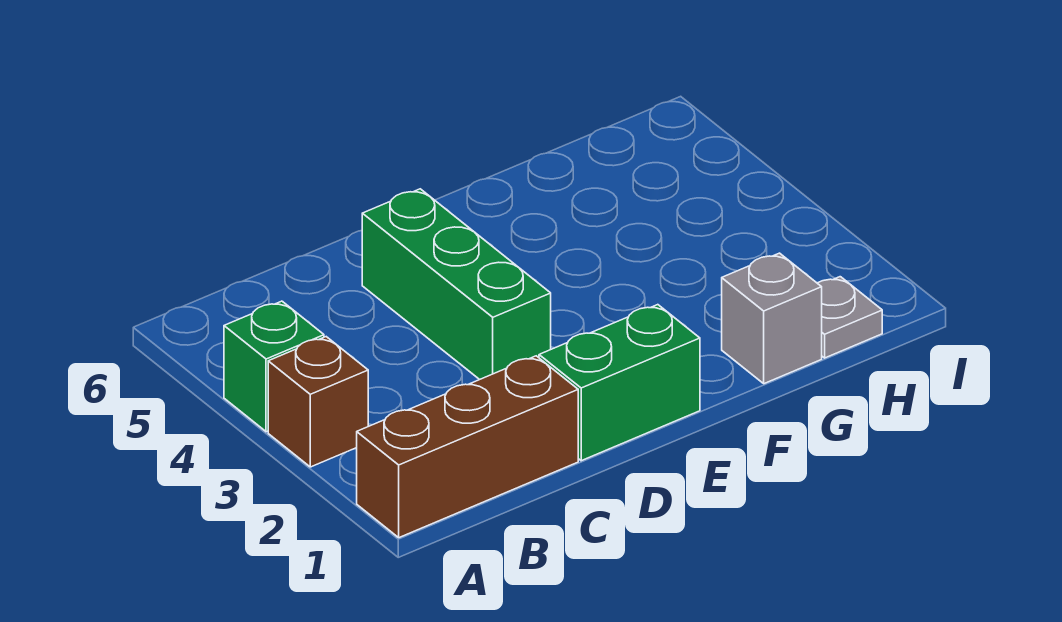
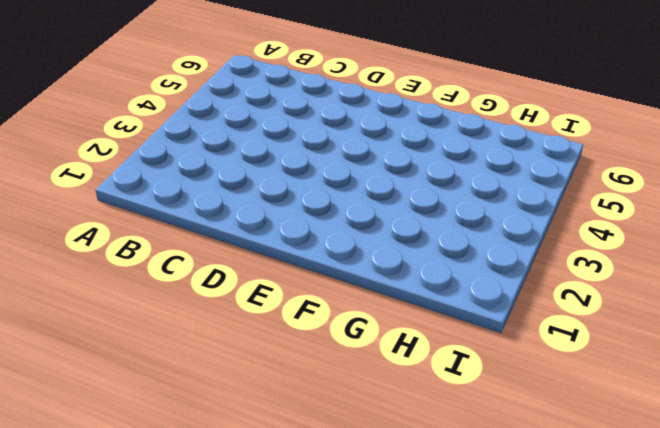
none -> brown 1x3 brick [357,356,578,538]
none -> brown 1x1 brick [268,337,368,467]

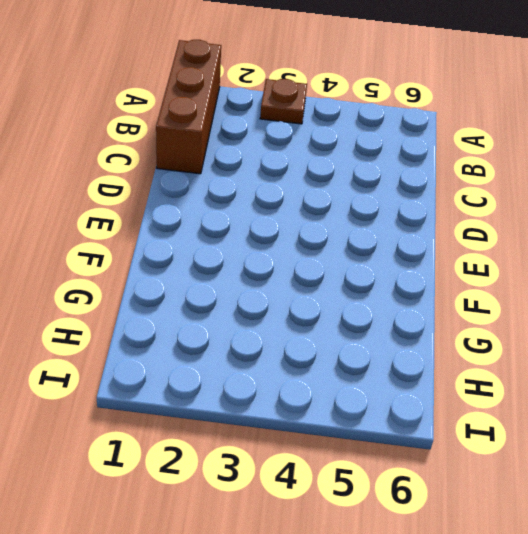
brown 1x1 plate [260,79,307,124] -> brown 1x1 brick [268,337,368,467]
none -> green 1x1 brick [224,301,324,432]
none -> green 1x2 brick [539,305,700,461]

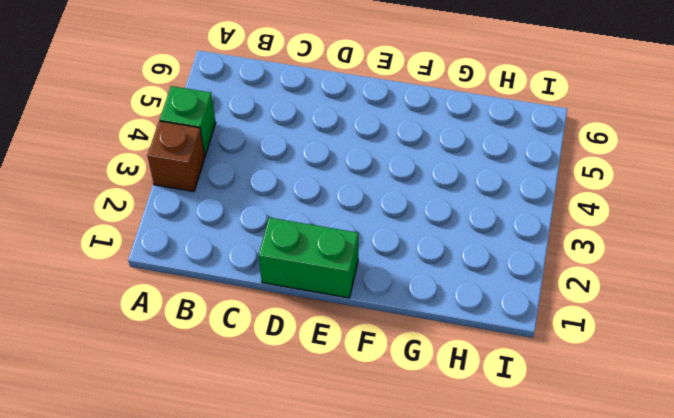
none -> brown 1x3 brick [357,356,578,538]
none -> green 1x3 brick [362,189,551,380]

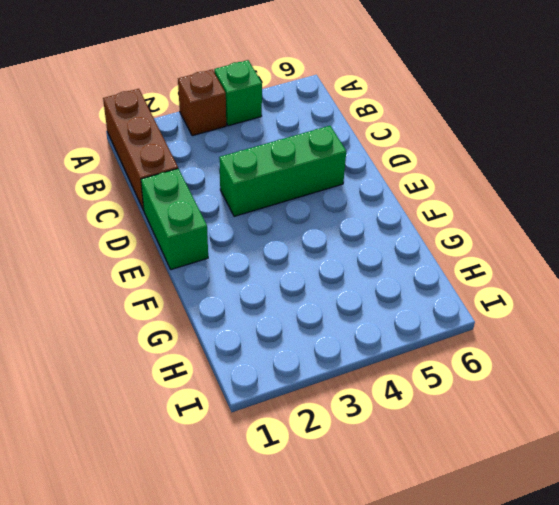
none -> grey 1x1 brick [722,253,822,384]
none -> grey 1x1 plate [818,277,882,358]

